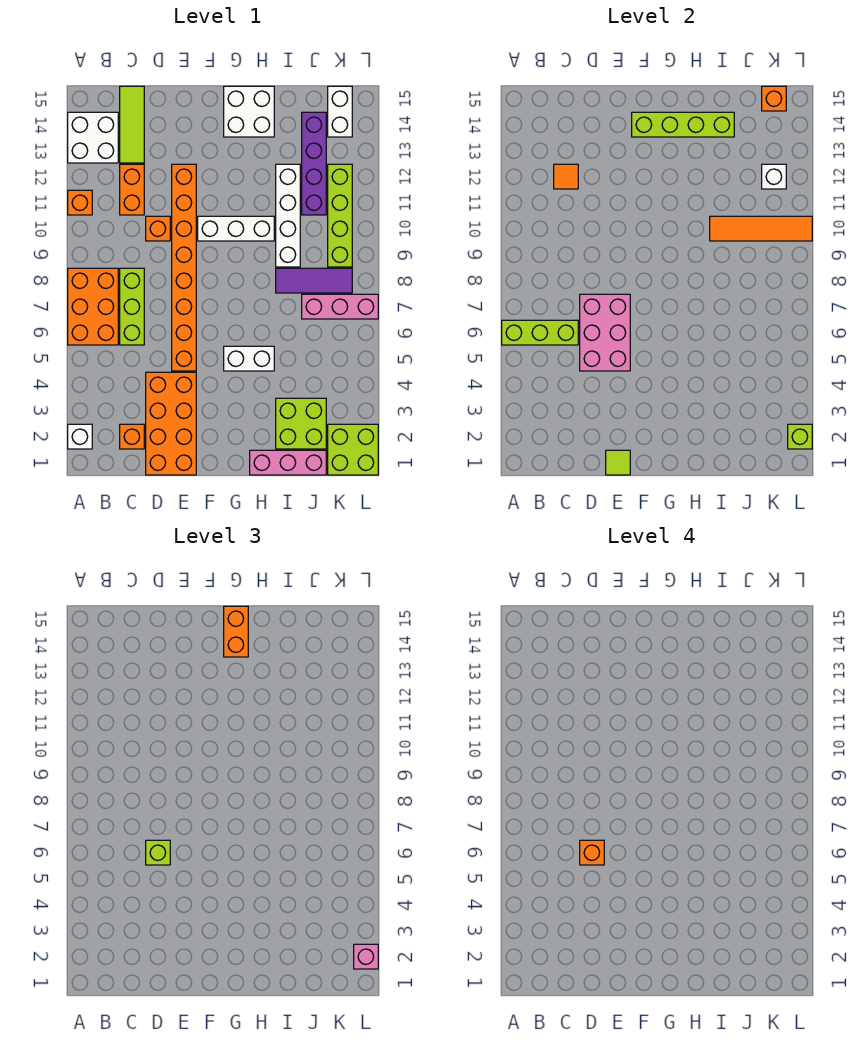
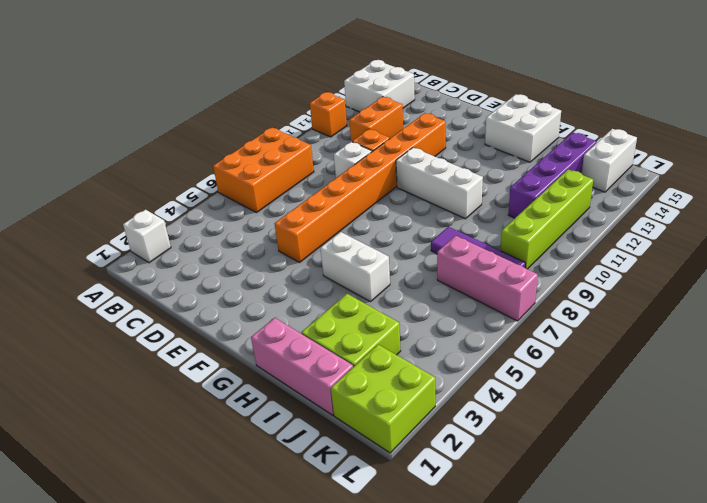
white 1x1 brick [334,142,372,178] -> white 1x1 brick moved to [762,164,786,189]
none -> orange 1x1 brick [120,424,144,449]
none -> lime 1x3 brick [120,268,144,345]
none -> lime 1x3 tile [120,86,144,163]
none -> orange 2x4 brick [146,372,196,475]

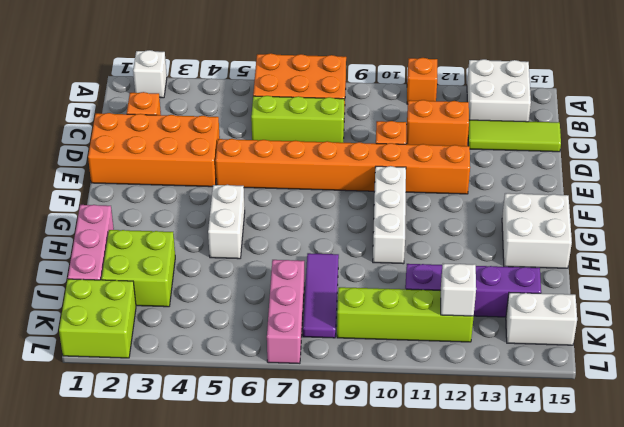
none -> white 1x4 brick [276,164,300,267]
none -> lime 1x3 brick [502,320,578,345]
none -> orange 1x1 tile [554,164,578,189]
none -> pink 2x3 brick [580,294,630,371]

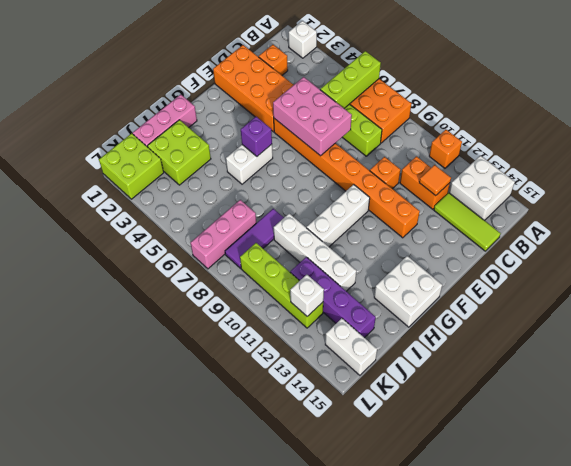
purple 1x1 brick [241,117,272,156] -> none
none -> lime 1x1 tile [606,450,630,475]
none -> lime 1x4 brick [632,112,734,137]
none -> orange 1x4 tile [710,216,812,241]
none -> orange 1x1 brick [762,86,786,111]

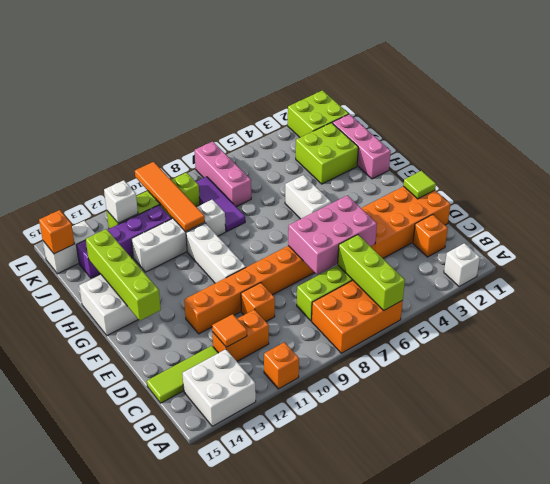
none -> lime 1x1 brick [788,424,812,449]
none -> lime 1x1 brick [146,840,170,865]
none -> orange 1x2 brick [224,606,248,657]
none -> pink 1x1 brick [354,944,378,969]

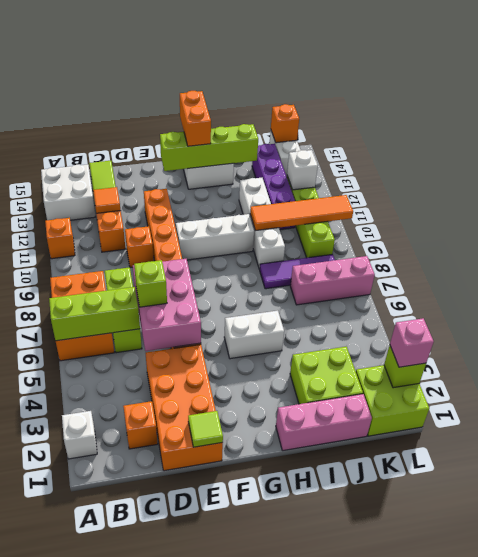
none -> orange 1x1 brick [580,840,604,865]

